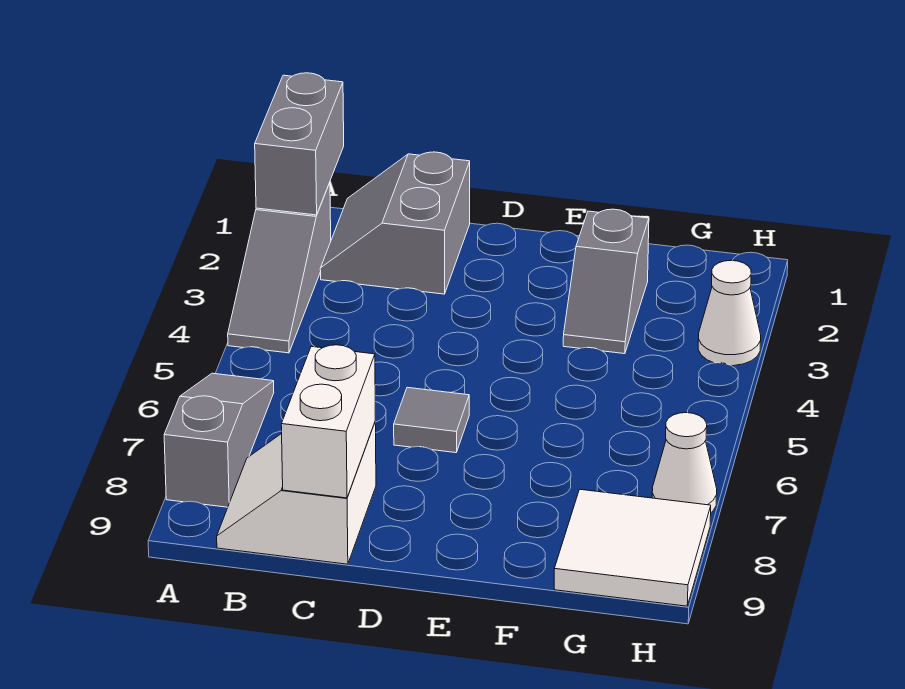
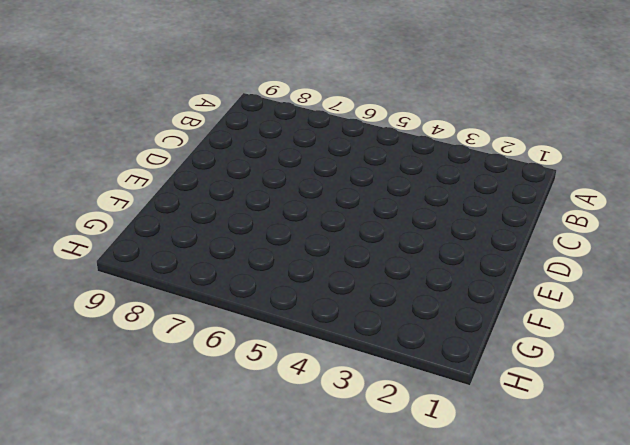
none -> grey 1x3 slope [228,183,331,353]
none -> grey 1x3 slope [164,373,274,507]

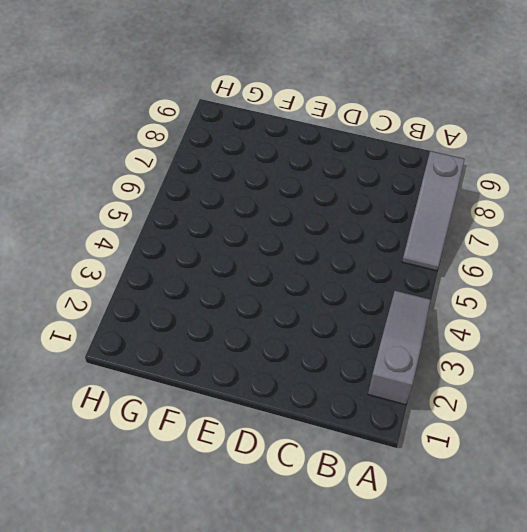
none -> grey 2x2 slope [320,152,470,294]
none -> white 2x2 slope [217,423,376,564]

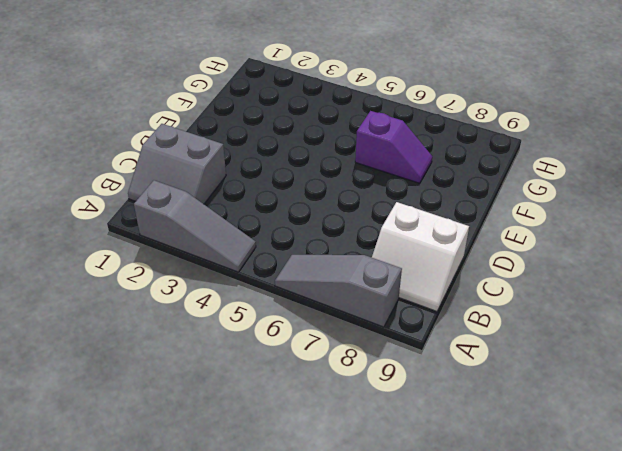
purple 1x2 slope [355,111,432,183] -> none
none -> grey 1x1 tile [394,387,469,453]
none -> grey 1x2 slope [563,209,649,354]

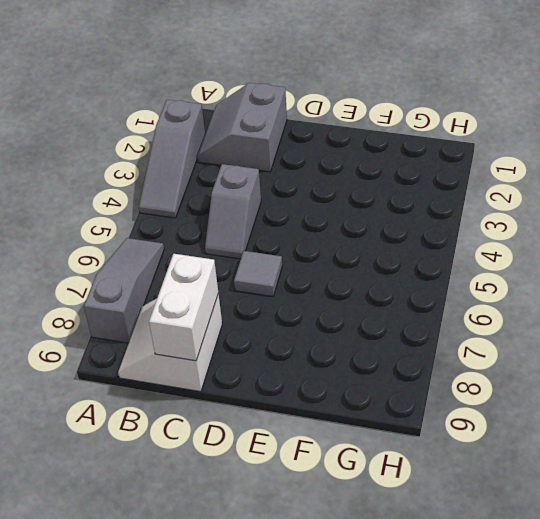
grey 1x2 slope [205,164,261,259] -> grey 1x2 slope moved to [563,209,649,354]
none -> white 2x2 tile [554,489,711,606]
none -> white 1x1 cone [698,260,761,366]

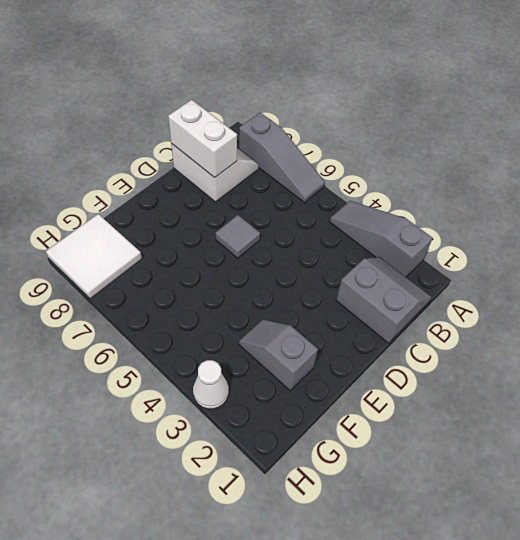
none -> white 1x1 cone [652,413,717,512]
none -> grey 1x2 brick [255,73,344,215]

